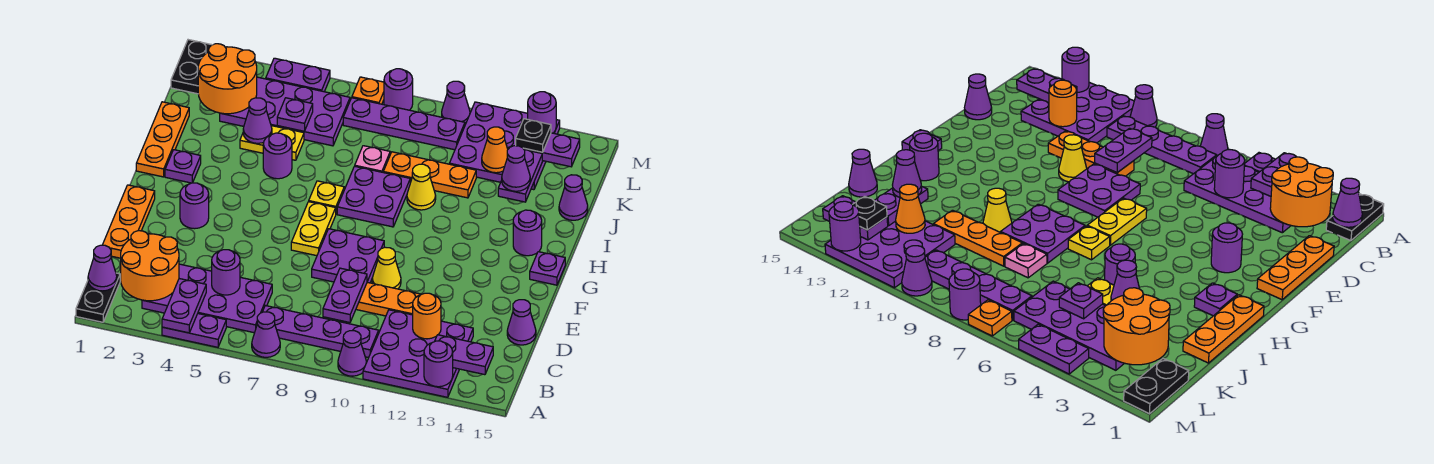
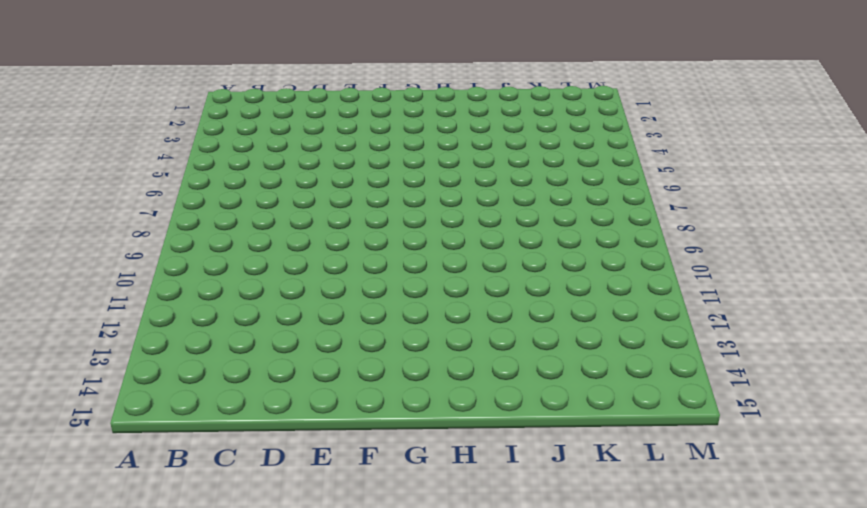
none -> black 1x2 plate [76,273,120,322]
none -> purple 1x2 plate [162,314,226,347]
none -> purple 1x1 cone [252,312,280,357]
none -> purple 1x1 cone [338,331,366,376]

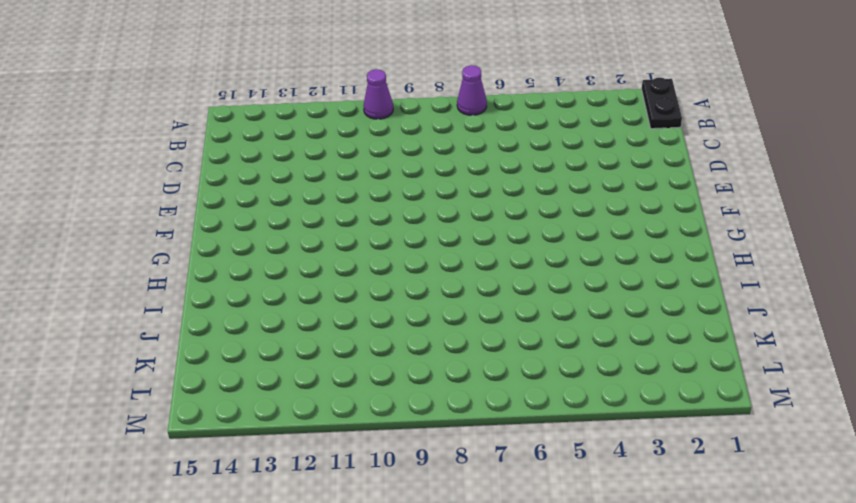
none -> purple 1x2 plate [162,314,226,347]
none -> purple 3x3 plate [363,310,473,397]
none -> purple 2x4 plate [142,264,272,333]
none -> purple 1x4 plate [263,306,379,358]

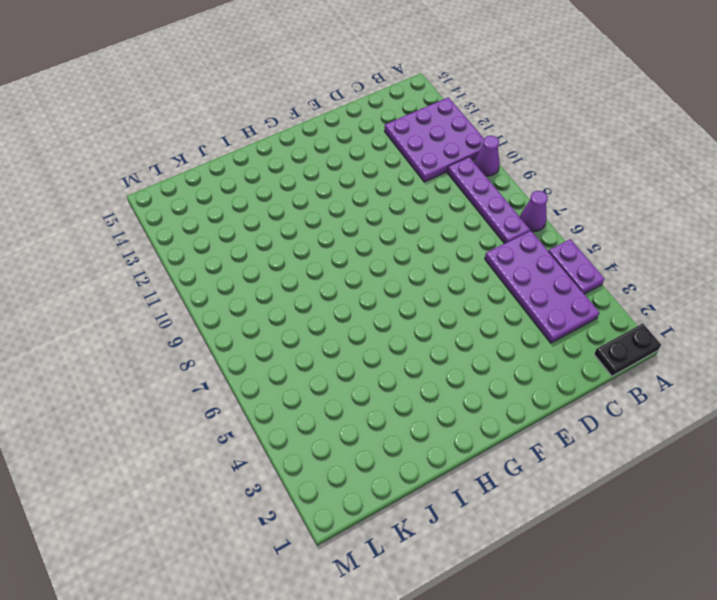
none -> orange 1x3 plate [103,185,155,258]
none -> orange 1x3 plate [356,282,421,316]
none -> purple 1x1 cone [507,300,536,345]
none -> purple 2x2 plate [312,229,384,283]

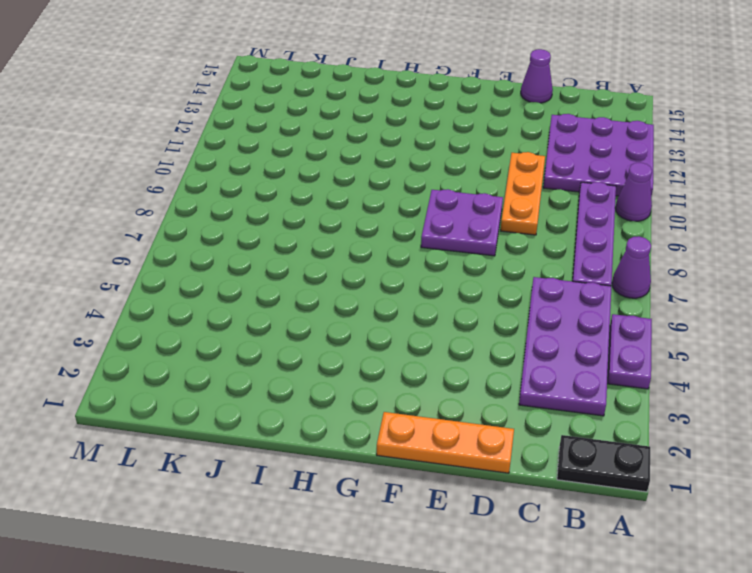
none -> yellow 1x1 cone [372,247,401,289]
none -> purple 1x1 round brick [180,183,209,229]
none -> yellow 1x2 plate [291,202,336,256]
none -> purple 1x1 plate [530,252,565,285]

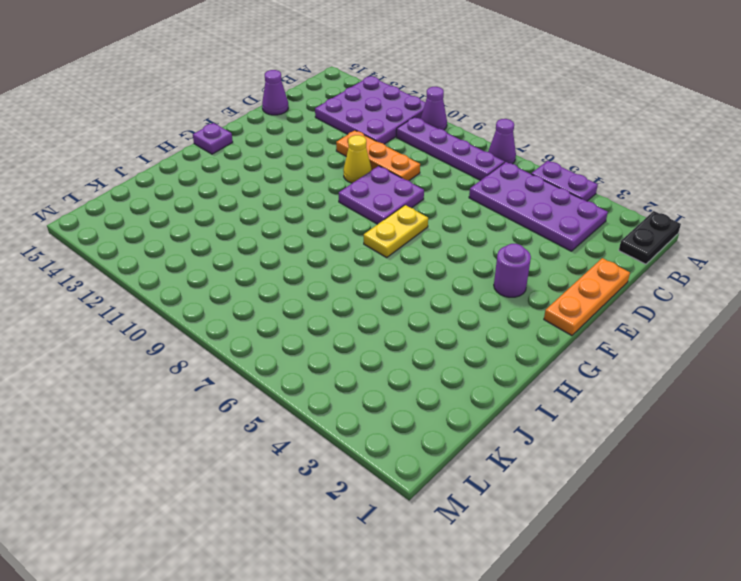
none -> orange 1x3 plate [136,102,189,177]
none -> purple 1x1 plate [165,150,201,183]
none -> yellow 1x1 plate [309,181,344,213]
none -> purple 2x2 plate [337,166,410,227]

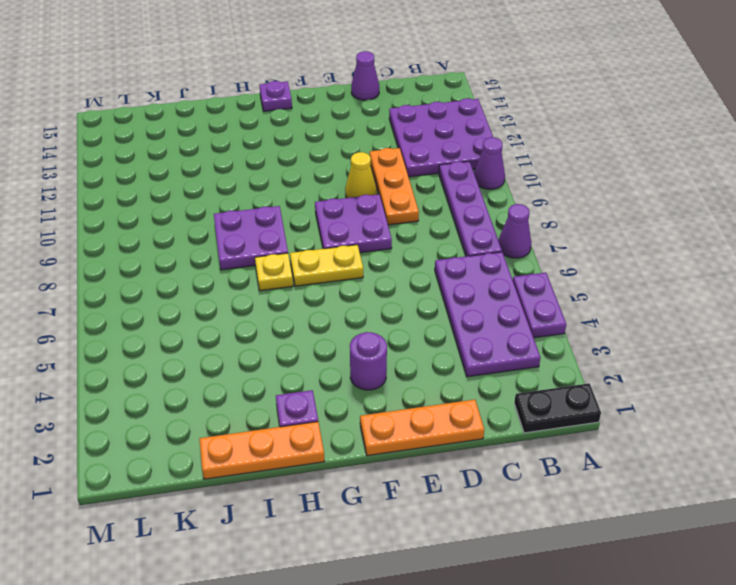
none -> purple 1x1 round brick [513,210,542,256]
none -> purple 1x1 round brick [263,133,292,179]
none -> yellow 1x1 cone [407,164,436,210]
none -> yellow 1x2 plate [240,126,304,160]

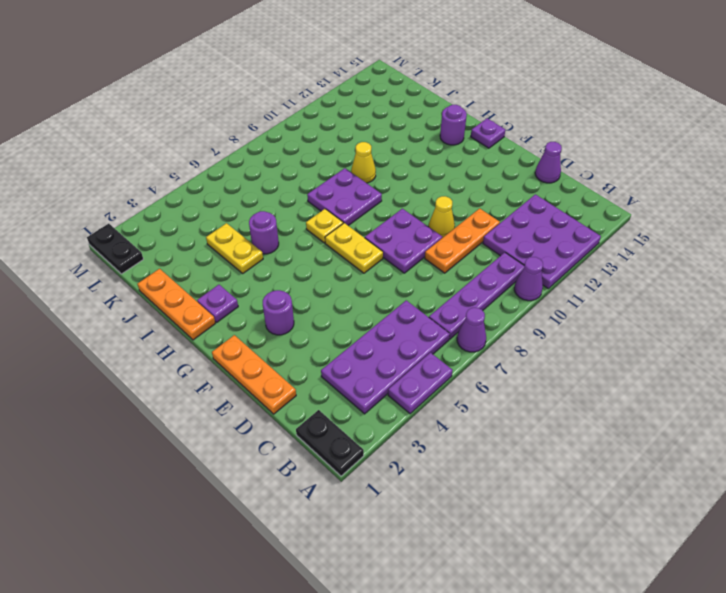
yellow 1x2 plate [206,223,263,273] -> yellow 1x2 plate turned to [240,126,304,160]
none -> pink 1x1 plate [355,146,390,172]
none -> orange 1x3 plate [383,152,476,198]
none -> purple 1x1 cone [559,175,588,220]
none -> purple 2x4 plate [220,77,350,146]

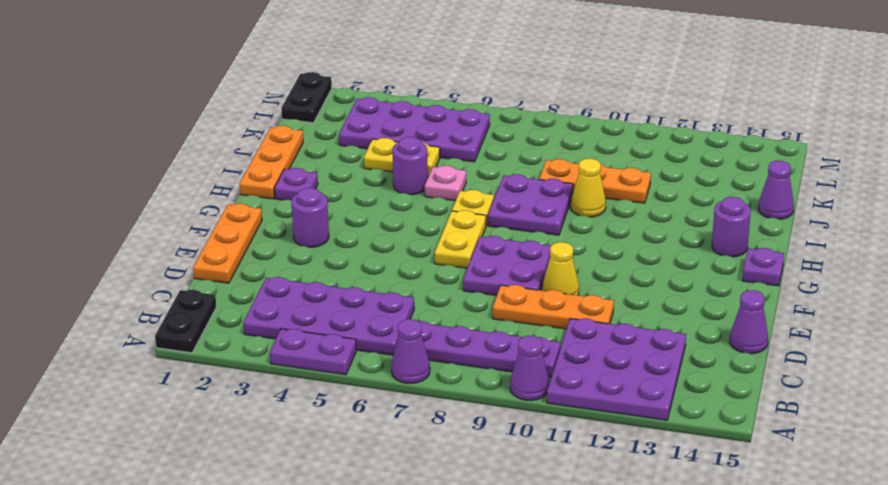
pink 1x1 plate [425,166,466,201] -> pink 1x1 plate moved to [355,146,390,172]
none -> purple 3x3 plate [449,102,560,190]
none -> purple 1x4 plate [343,98,465,150]
none -> purple 1x2 plate [266,58,330,92]
none -> orange 1x1 plate [352,77,384,104]

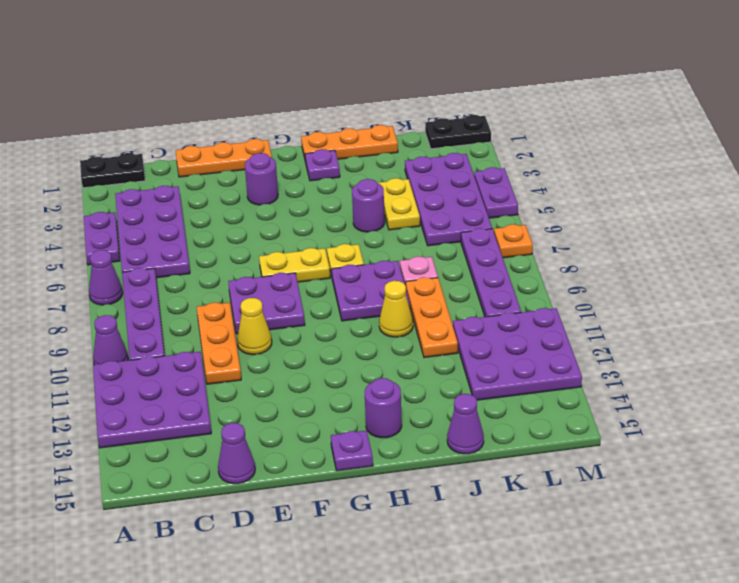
none -> purple 1x1 round brick [384,69,413,110]
none -> purple 1x1 cone [442,81,470,124]
none -> purple 1x2 plate [162,279,206,333]
none -> purple 1x1 round brick [424,341,453,387]

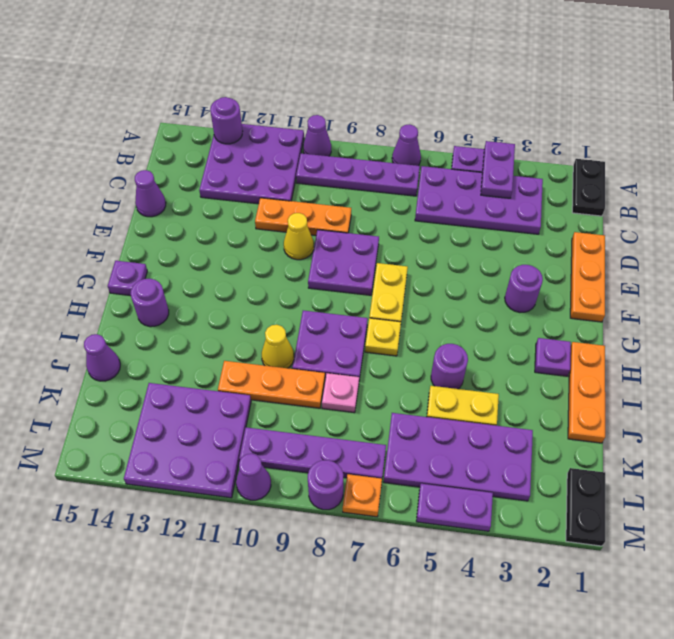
none -> purple 1x1 cone [88,245,117,291]
none -> orange 2x2 round brick [121,231,179,301]
none -> purple 1x2 plate [435,335,493,375]
none -> purple 1x1 round brick [212,250,240,295]

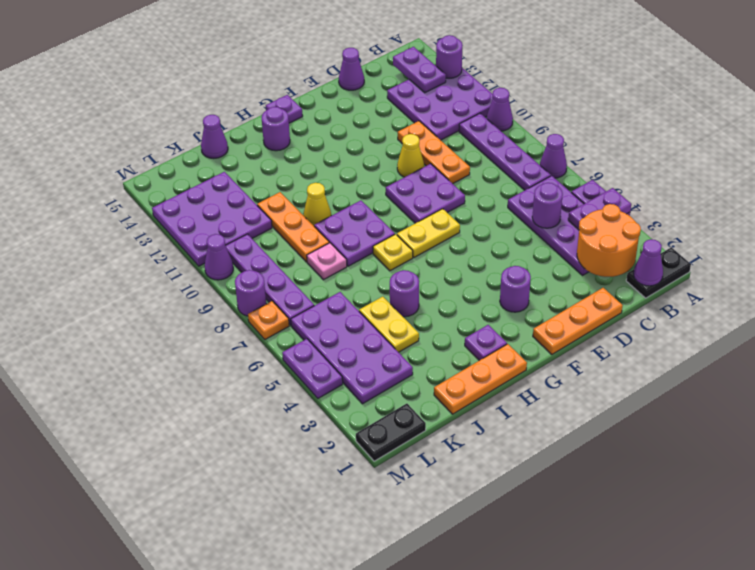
none -> purple 1x2 plate [323,268,367,323]
none -> orange 1x1 round brick [413,293,441,339]
none -> purple 1x1 cone [243,98,272,143]
none -> purple 1x2 plate [498,150,542,202]

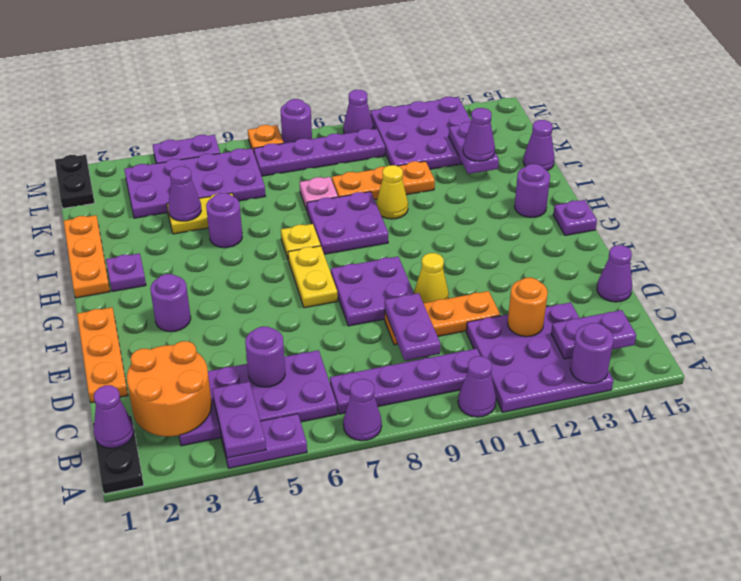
none -> orange 2x2 round brick [198,44,257,114]
none -> purple 1x1 plate [277,98,313,131]
none -> orange 1x1 cone [482,127,508,173]
none -> purple 1x2 plate [523,133,580,167]

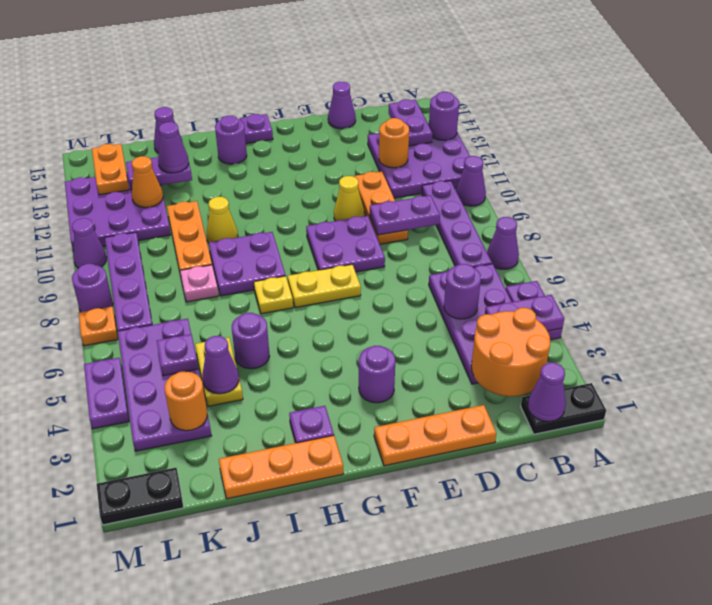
orange 1x1 round brick [164,372,207,431] -> orange 2x2 round brick [198,44,257,114]
orange 1x2 plate [92,144,129,195] -> purple 1x2 plate [523,133,580,167]
none -> purple 1x1 round brick [528,92,556,133]
none -> black 1x1 plate [516,119,551,152]

